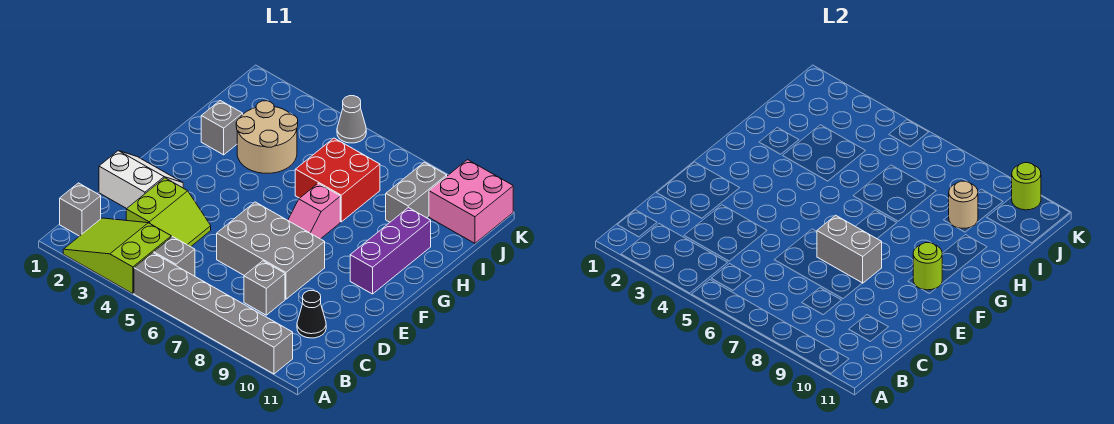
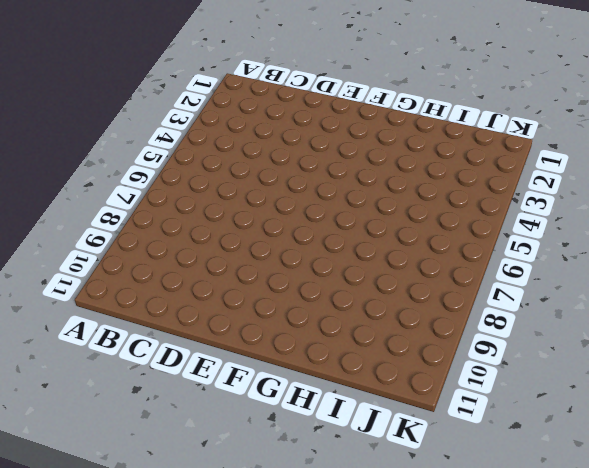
none -> lime 2x3 slope [63,218,171,294]
none -> grey 1x6 brick [134,253,293,374]
none -> grey 1x1 brick [60,183,101,236]

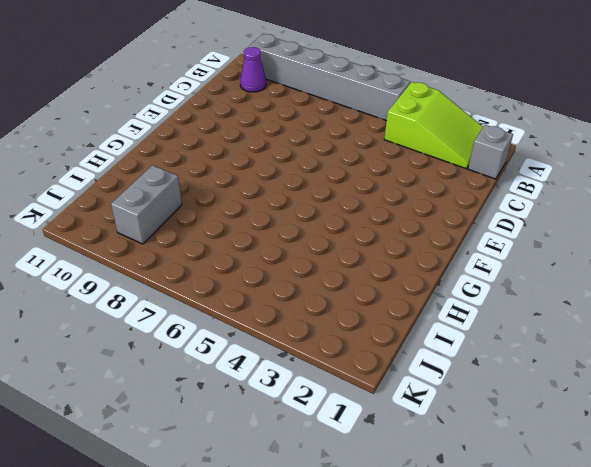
purple 1x1 cone [240,47,266,92] -> none
none -> grey 1x1 brick [154,237,195,276]
none -> lime 2x2 slope [126,178,211,247]
none -> grey 1x1 brick [244,261,285,315]

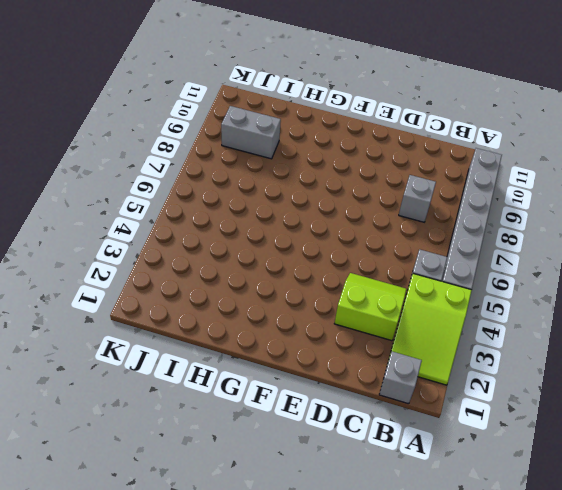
none -> black 1x1 cone [297,291,326,338]
none -> white 2x2 slope [99,151,183,209]
none -> grey 2x3 brick [217,202,325,299]

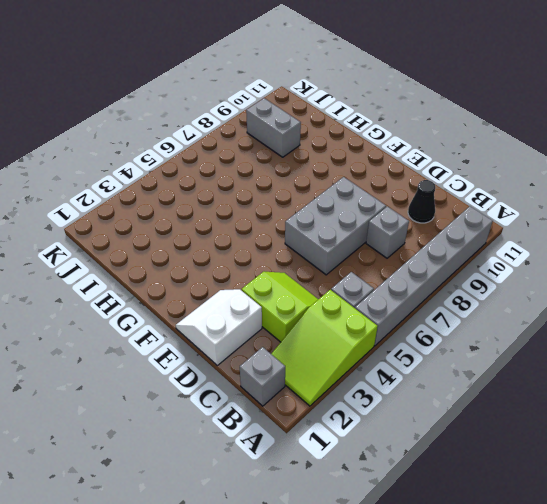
none -> pink 1x2 slope [288,184,340,239]
none -> purple 1x3 brick [350,208,431,294]
none -> grey 1x1 brick [201,101,243,155]

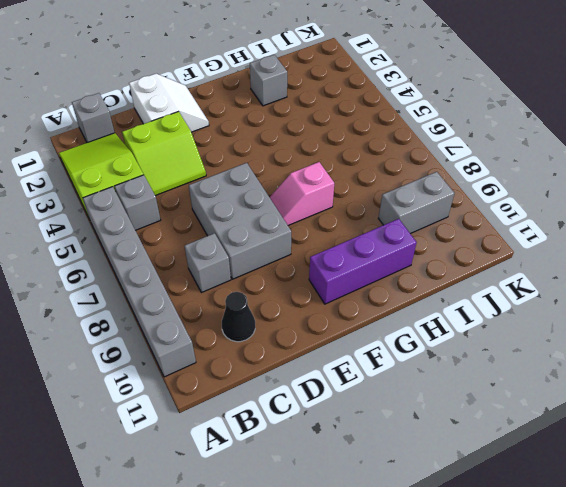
none -> tan 2x2 round brick [236,101,298,173]
none -> red 2x2 brick [295,138,380,222]
none -> pink 2x2 brick [429,160,513,243]

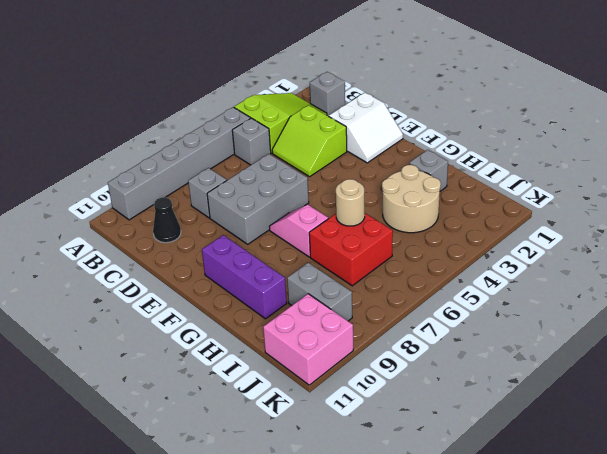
tan 1x1 round brick [336,179,365,226] -> tan 1x1 round brick moved to [949,181,978,228]
none -> grey 1x1 cone [337,96,366,143]
none -> grey 1x2 brick [817,215,882,283]
none -> lime 1x1 round brick [913,243,942,290]

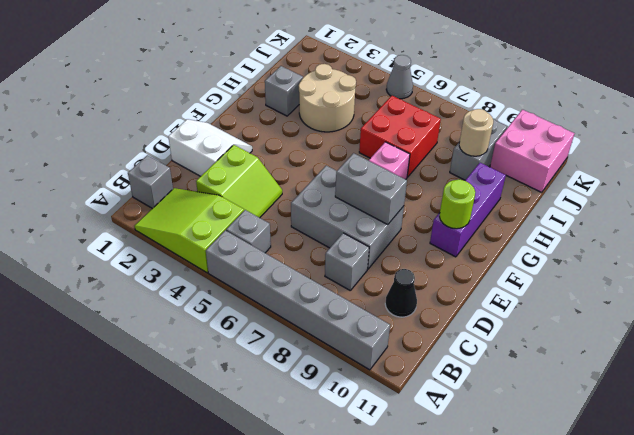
none -> lime 1x1 round brick [1012,163,1041,210]

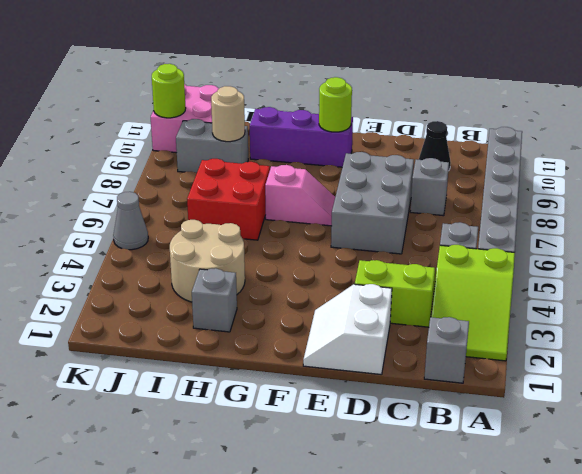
none -> grey 1x2 brick [817,215,882,283]

